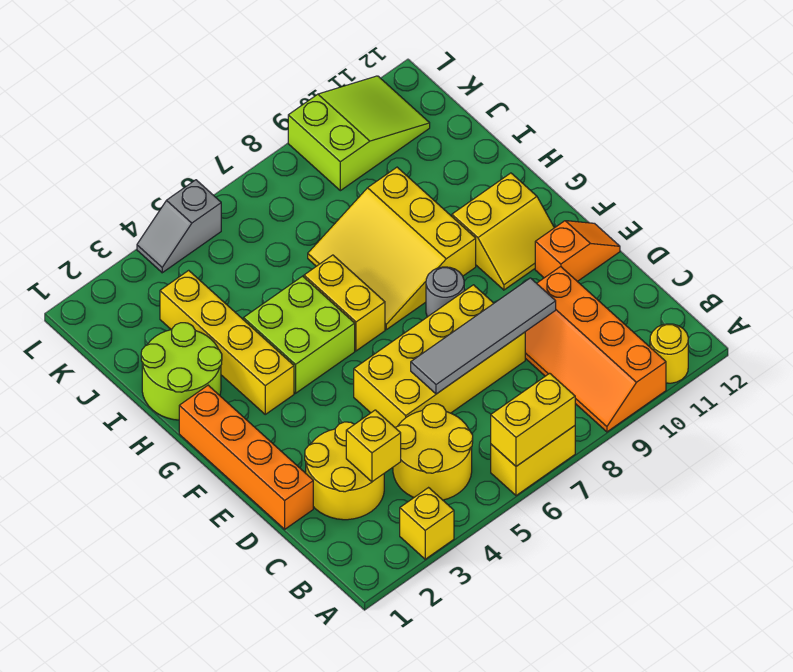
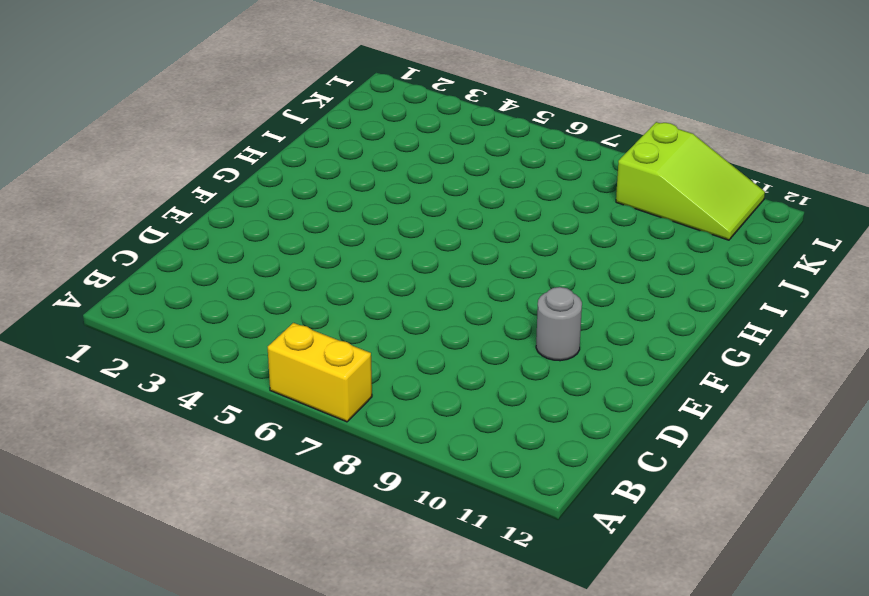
grey 1x1 round brick [536,287,582,361] -> grey 1x1 round brick moved to [426,267,464,317]
none -> yellow 1x1 brick [400,488,454,559]
none -> orange 2x4 slope [525,267,666,432]
none -> yellow 1x1 round brick [650,324,688,383]

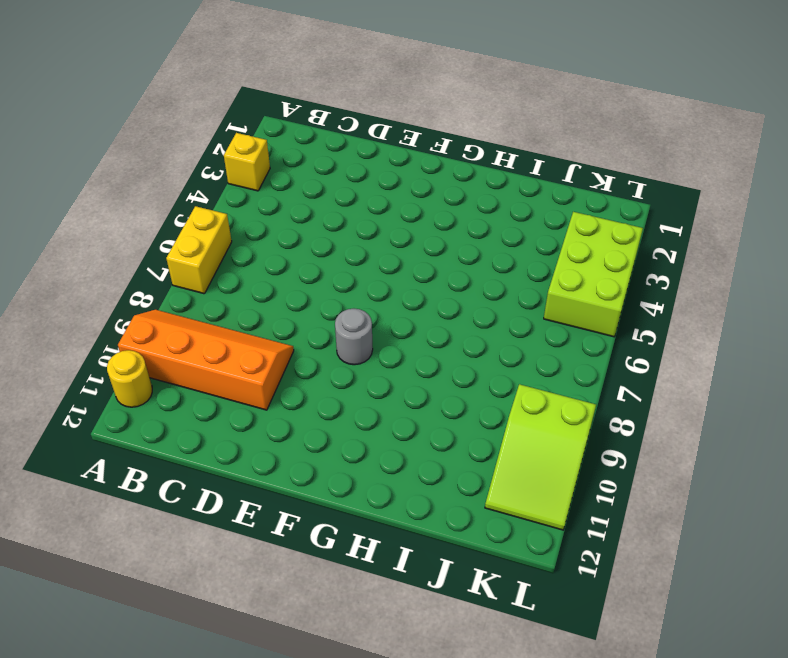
lime 2x3 brick [544,212,643,337] -> grey 1x2 slope [137,180,221,273]
none -> yellow 2x2 round brick [393,404,473,500]
none -> yellow 2x2 round brick [305,422,384,520]
none -> orange 1x4 brick [179,385,313,529]

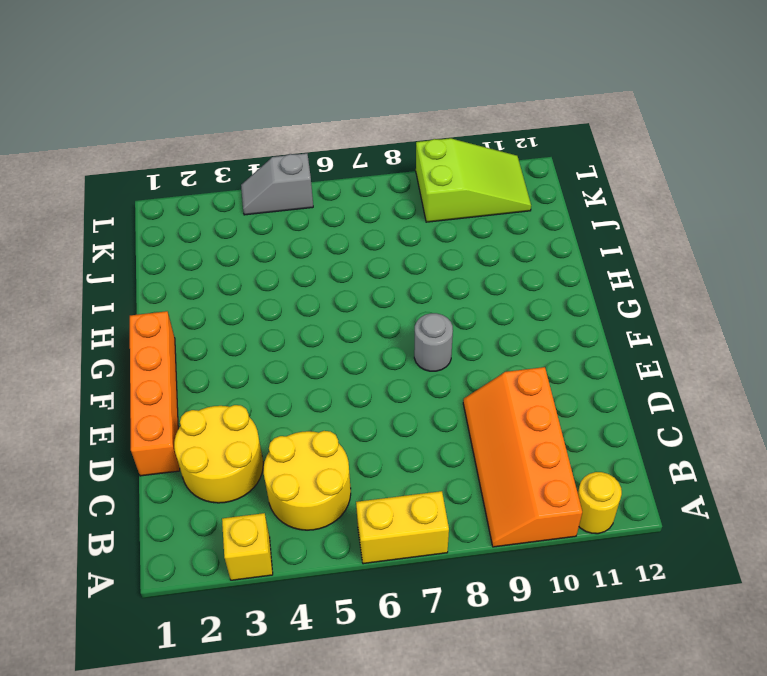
none -> yellow 2x4 brick [354,285,525,428]
none -> orange 1x2 slope [535,221,620,282]
none -> yellow 2x2 slope [452,173,554,290]

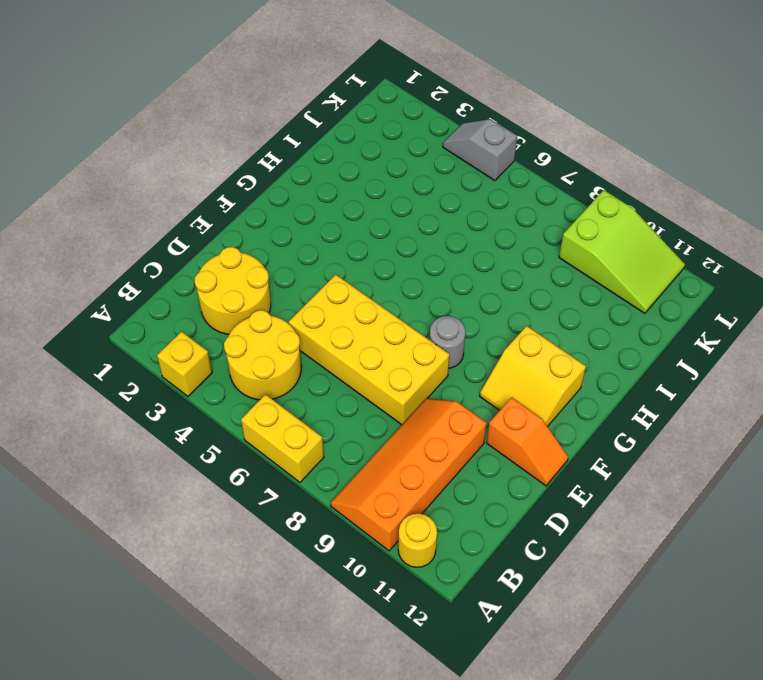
none -> orange 1x4 brick [179,385,313,529]
none -> yellow 1x4 brick [160,270,294,414]
none -> lime 2x2 brick [243,276,355,393]

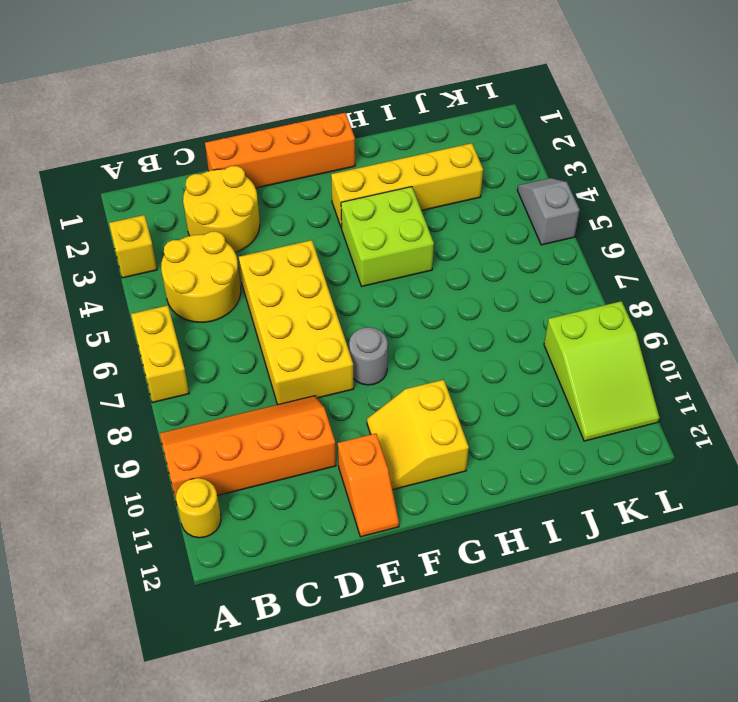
none -> yellow 1x2 brick [304,255,385,351]
none -> yellow 3x3 slope [308,167,476,330]
none -> lime 2x2 round brick [141,323,222,420]

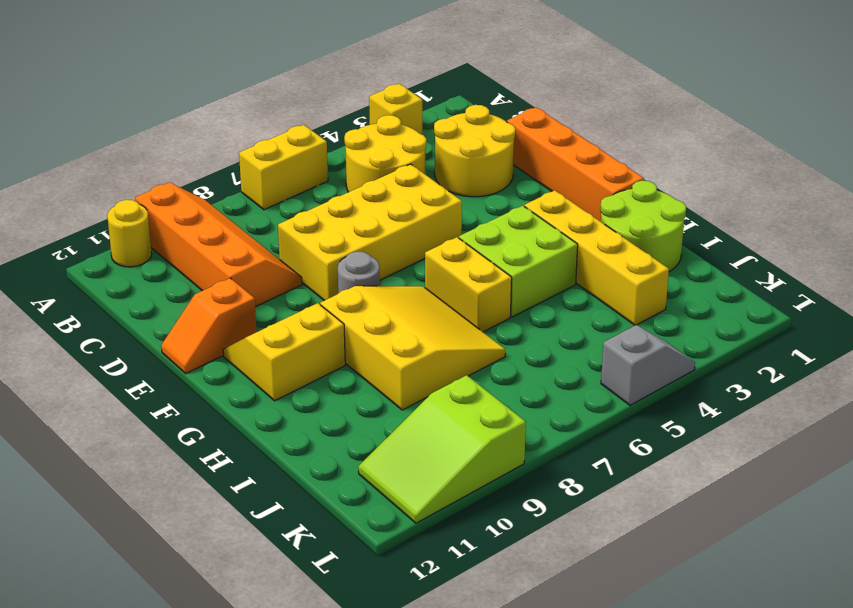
none -> yellow 1x2 brick [491,373,575,466]
none -> yellow 1x1 brick [346,410,401,482]
none -> grey 1x4 tile [411,278,556,394]

